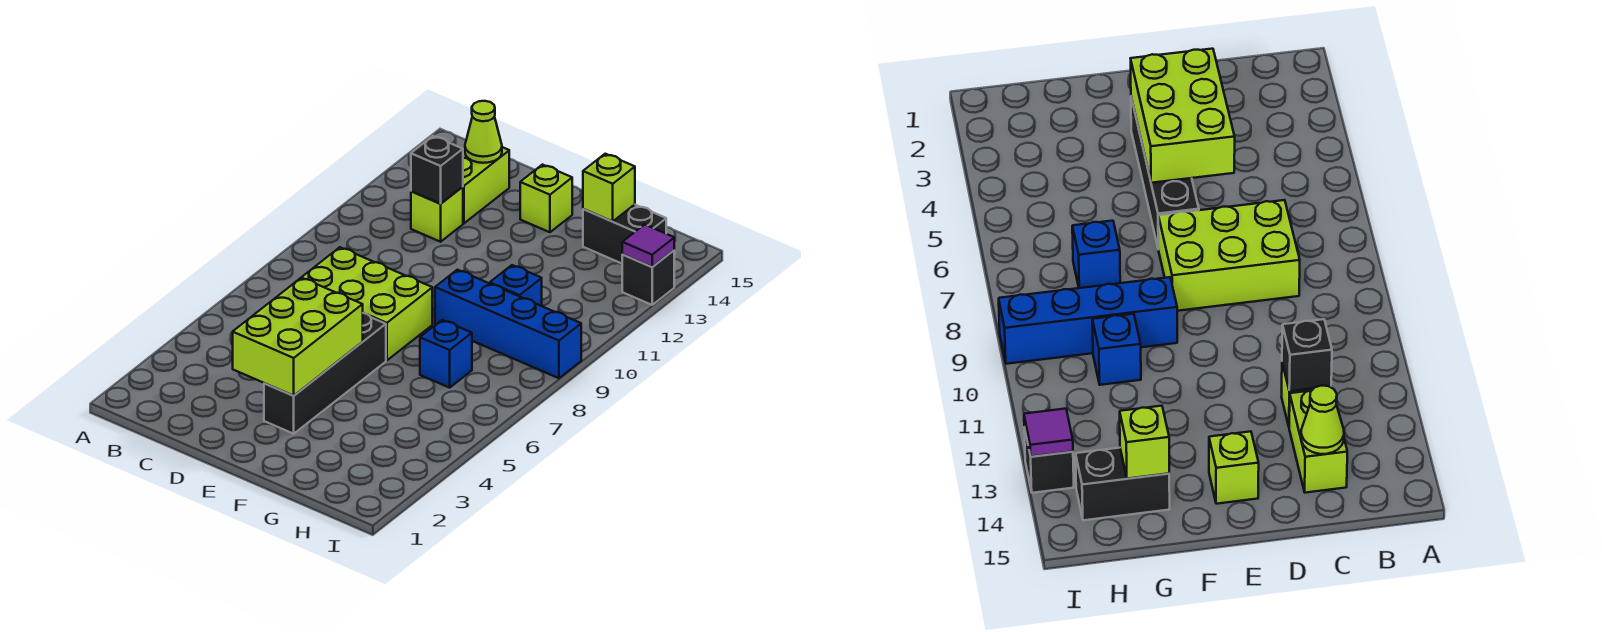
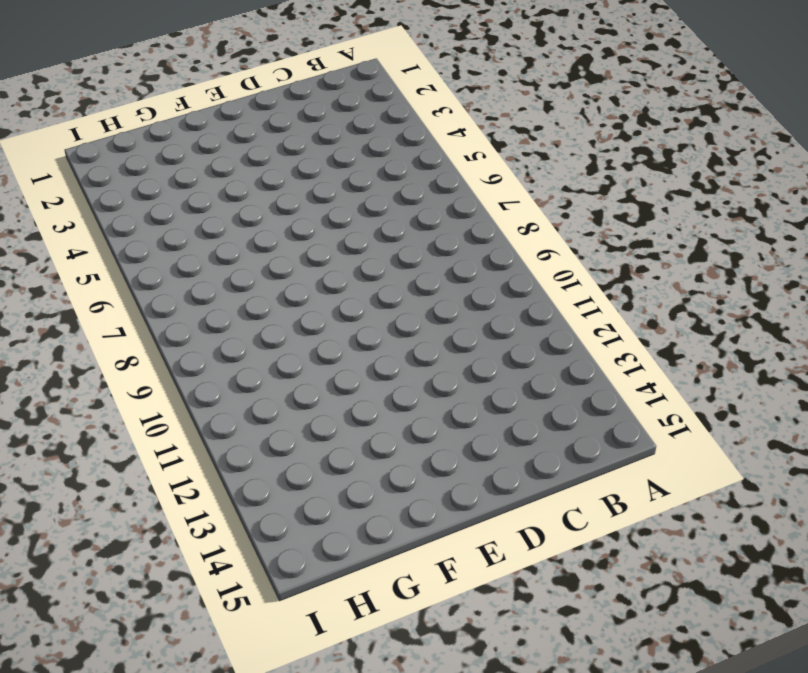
none -> lime 2x3 brick [301,247,432,360]
none -> lime 1x1 brick [411,187,463,242]
none -> lime 1x2 brick [463,147,509,223]

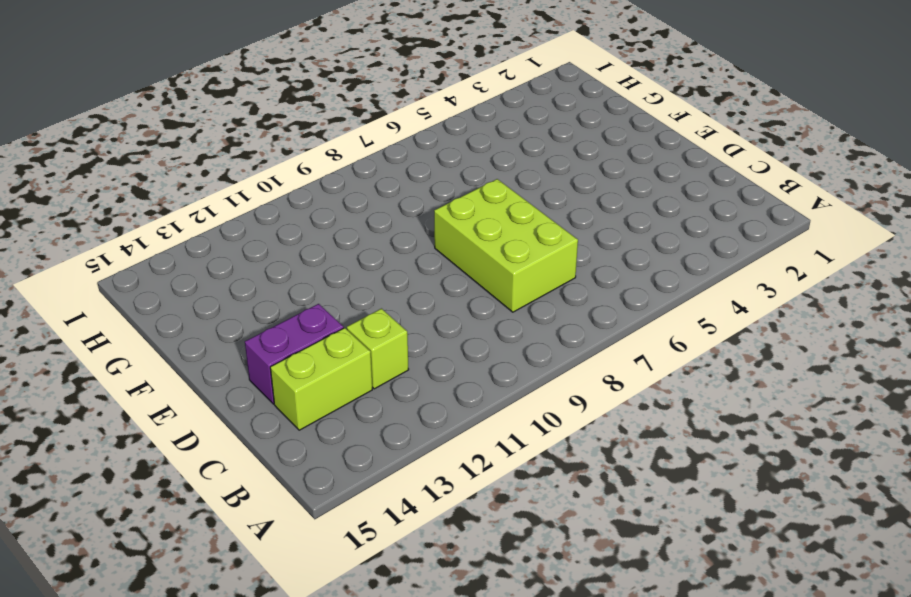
purple 1x2 brick [245,304,344,404] -> none
none -> black 1x4 brick [264,313,386,434]
none -> lime 1x1 brick [520,165,572,232]
none -> blue 1x4 brick [435,270,581,378]

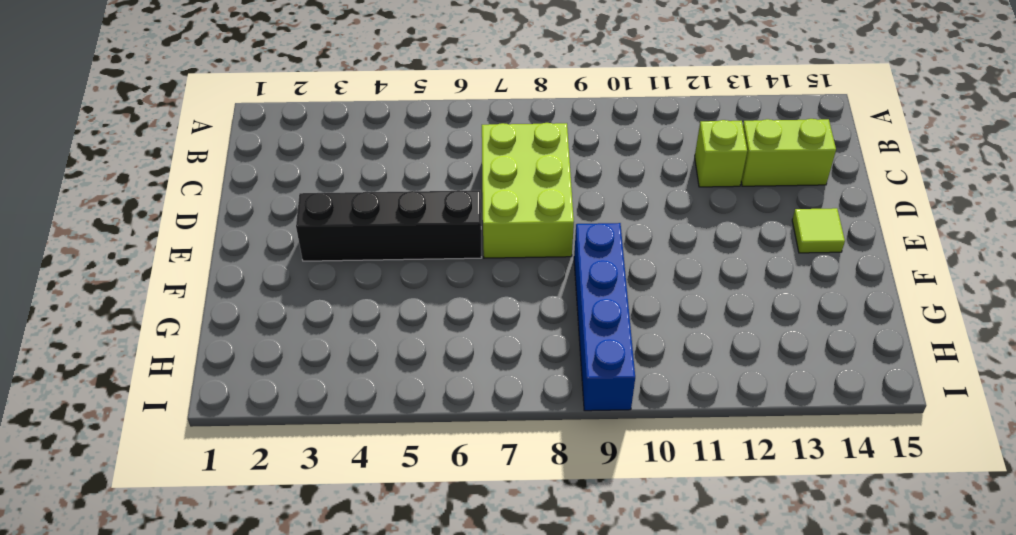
lime 1x1 tile [792,208,845,253] -> lime 1x1 brick [520,165,572,232]
none -> blue 1x1 brick [420,320,472,388]
none -> blue 1x1 brick [490,265,542,306]
none -> black 1x2 brick [583,205,666,263]

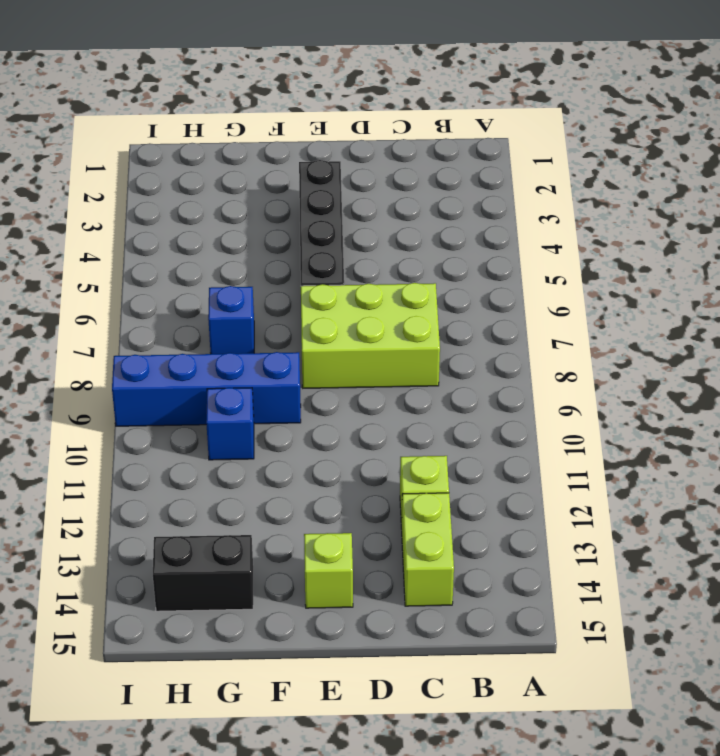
none -> black 1x1 brick [622,251,674,305]
none -> black 1x1 brick [411,136,463,204]
none -> lime 1x1 cone [465,101,502,163]

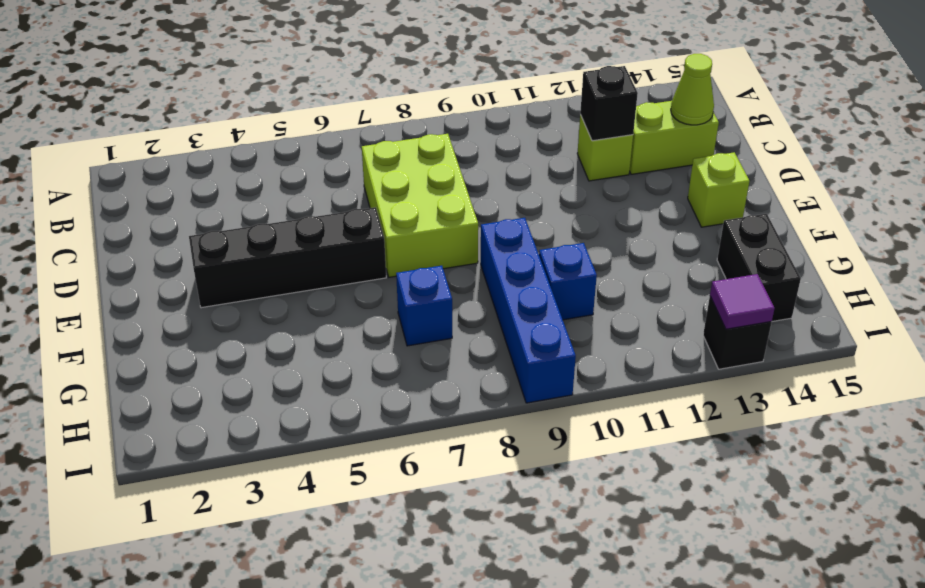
none -> lime 2x3 brick [233,278,363,396]
none -> lime 1x1 brick [583,154,635,221]

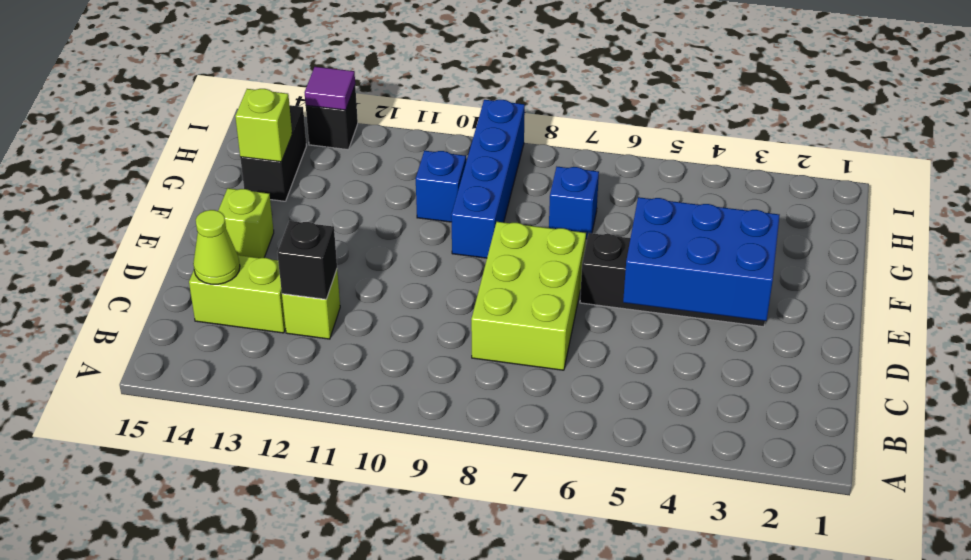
blue 2x3 brick [623,197,780,321] -> lime 2x3 brick [233,278,363,396]

